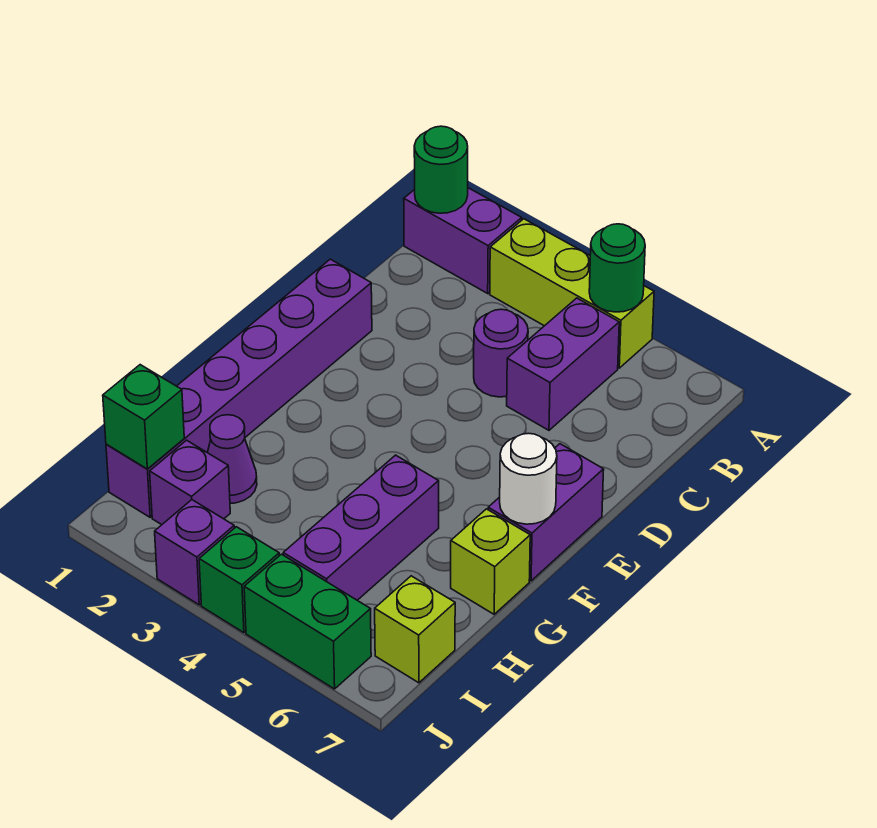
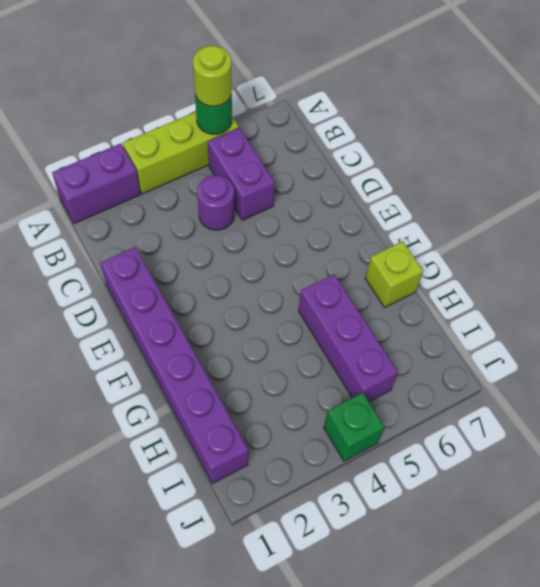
lime 1x1 round brick [193,46,232,106] -> none
none -> purple 1x2 brick [488,444,604,581]
none -> purple 1x1 cone [207,415,257,503]
none -> purple 1x1 brick [150,440,230,525]

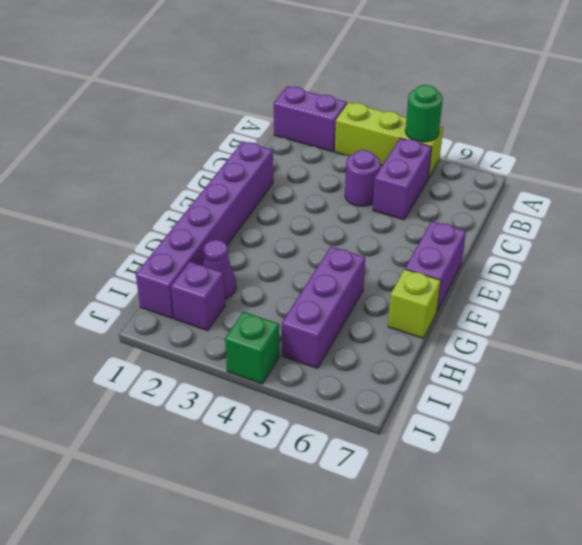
none -> lime 1x1 brick [375,576,455,683]
none -> purple 1x1 brick [155,500,234,605]
none -> green 1x2 brick [244,554,371,689]

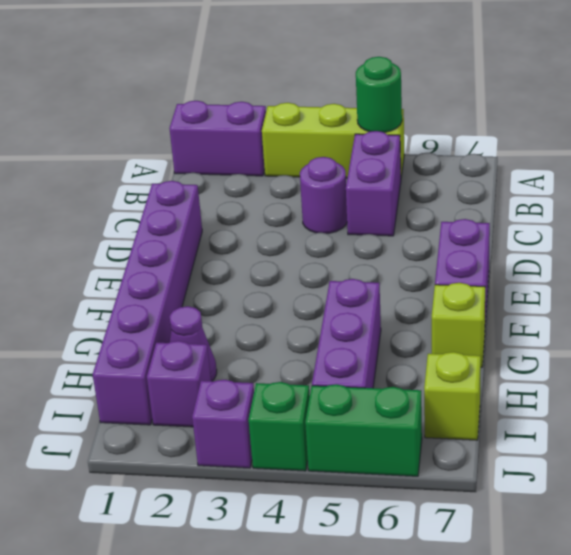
none -> green 1x1 round brick [414,126,468,213]
none -> white 1x1 round brick [500,433,557,524]
none -> green 1x1 brick [103,365,184,469]

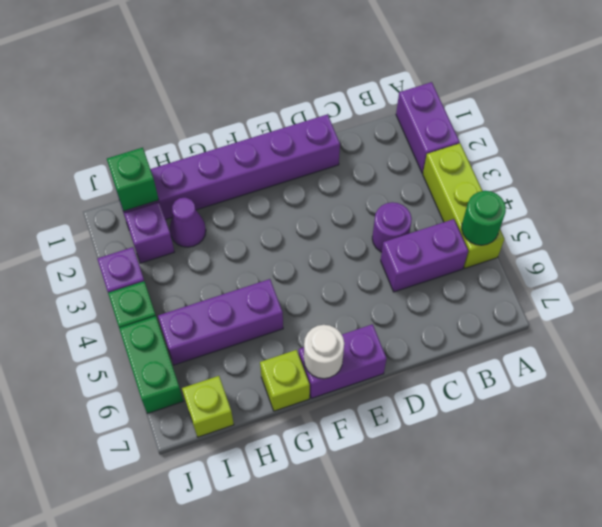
none -> green 1x1 round brick [414,126,468,213]

